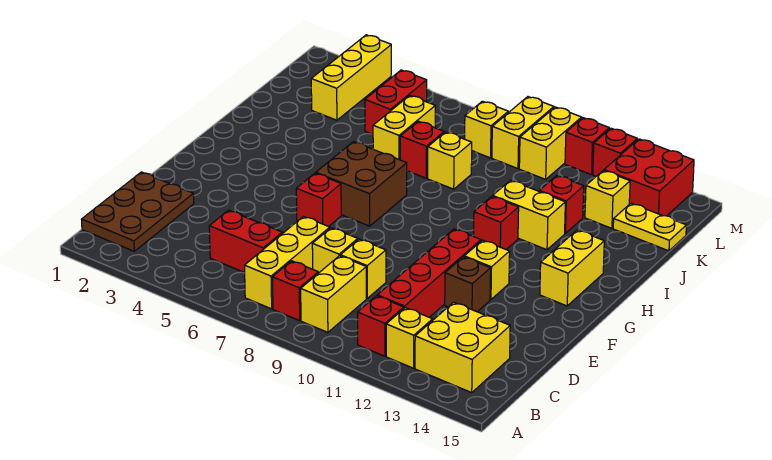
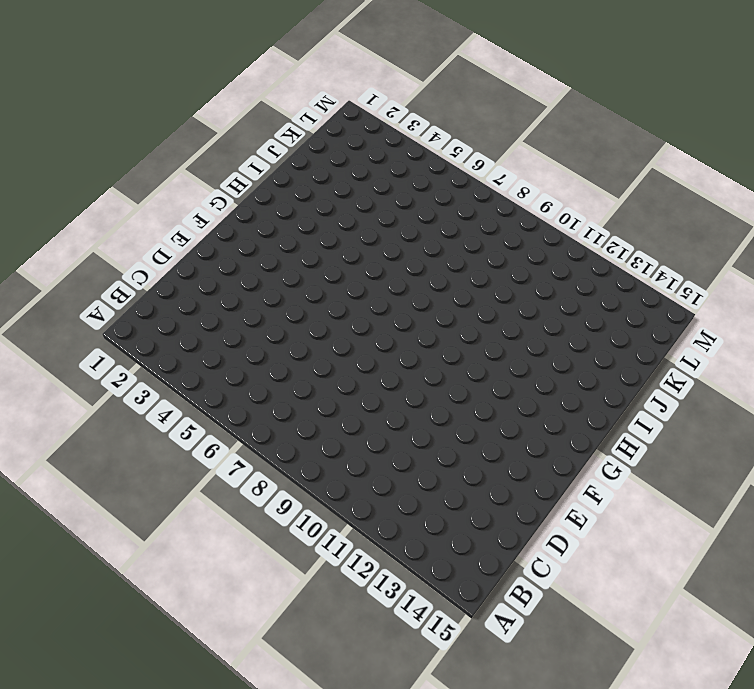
none -> brown 2x3 plate [82,172,194,251]
none -> yellow 1x3 brick [245,217,330,309]
none -> red 1x1 brick [272,261,318,321]
none -> yellow 1x2 brick [301,256,366,332]

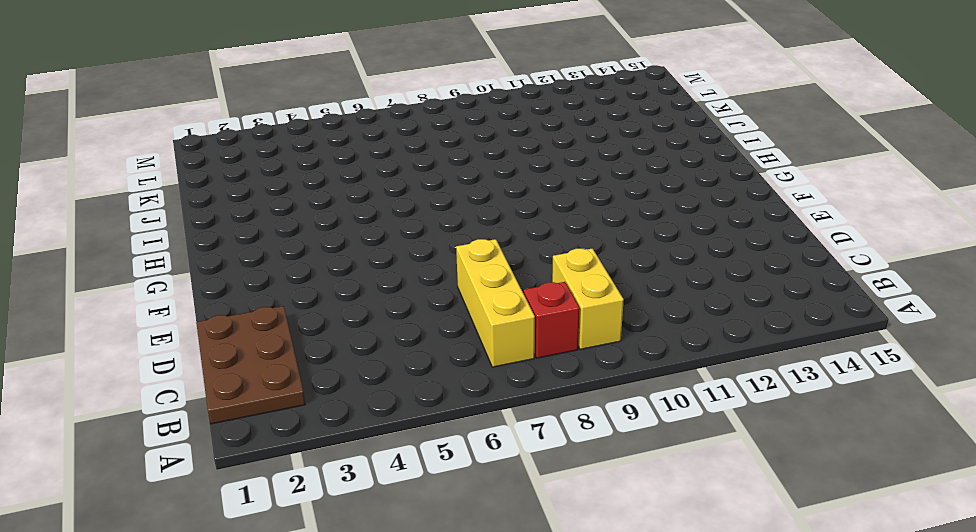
none -> red 1x1 brick [358,296,404,356]
none -> yellow 1x1 brick [386,308,433,368]
none -> yellow 2x2 brick [415,302,510,393]
none -> red 1x2 brick [209,210,282,273]

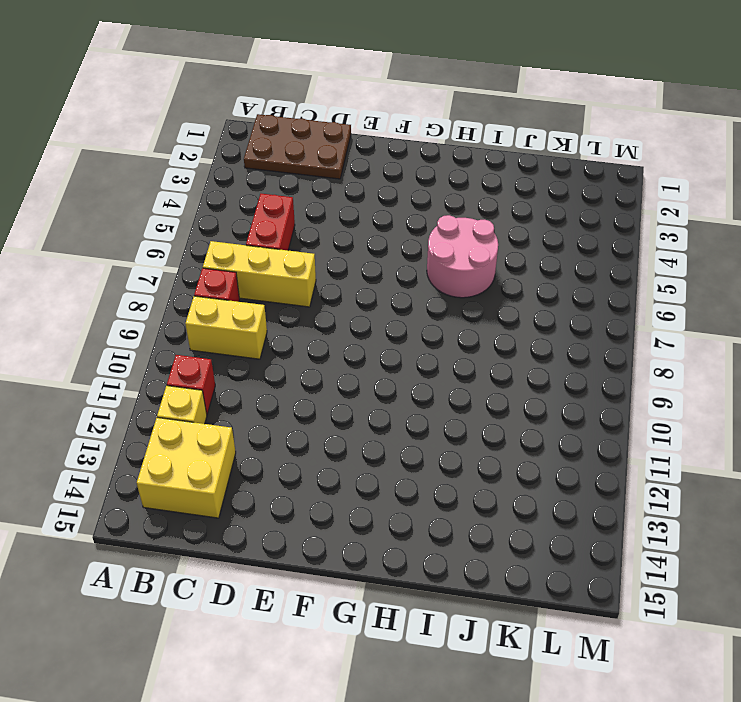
pink 2x2 round brick [427,215,498,298] -> brown 2x2 brick [316,142,407,226]
none -> red 1x4 brick [377,229,481,317]
none -> yellow 1x1 brick [312,228,358,273]
none -> yellow 1x1 brick [340,239,386,298]
none -> brown 1x1 brick [445,257,491,312]

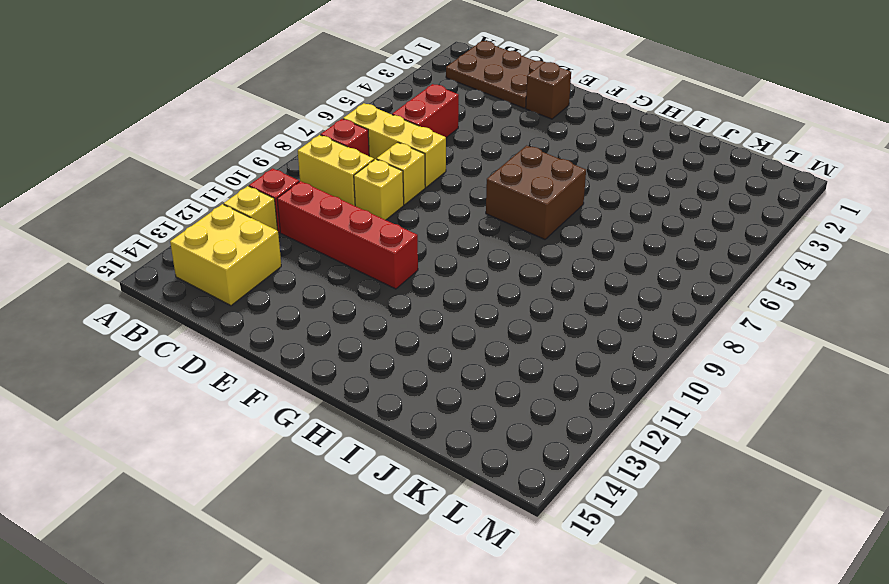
brown 1x1 brick [526,62,571,119] -> brown 1x1 brick moved to [445,257,491,312]
none -> red 1x1 brick [296,173,341,227]
none -> yellow 1x1 brick [464,240,510,300]
none -> yellow 1x2 brick [540,230,604,306]
none -> red 1x1 brick [474,196,519,250]

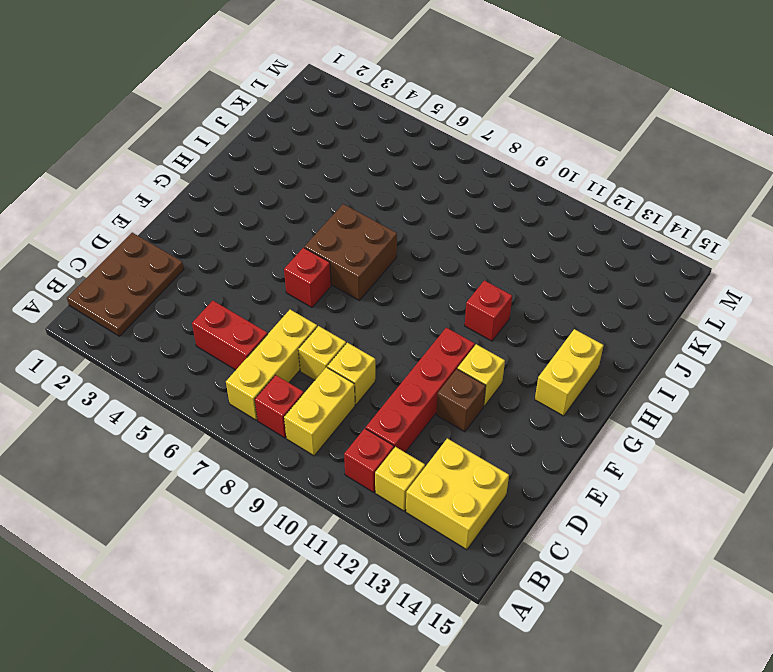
none -> yellow 1x2 brick [493,180,565,250]
none -> yellow 1x2 brick [373,95,435,160]
none -> red 1x1 brick [400,121,444,178]
none -> yellow 1x1 brick [428,132,472,189]

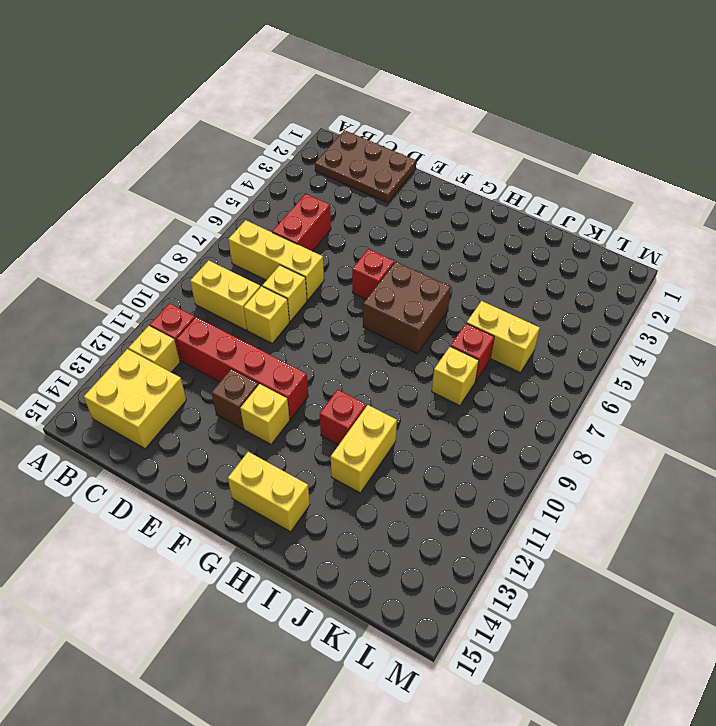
none -> red 1x1 brick [272,261,318,321]
none -> red 1x1 brick [539,176,584,233]
none -> yellow 1x3 brick [311,35,391,120]
none -> red 1x2 brick [365,70,427,134]

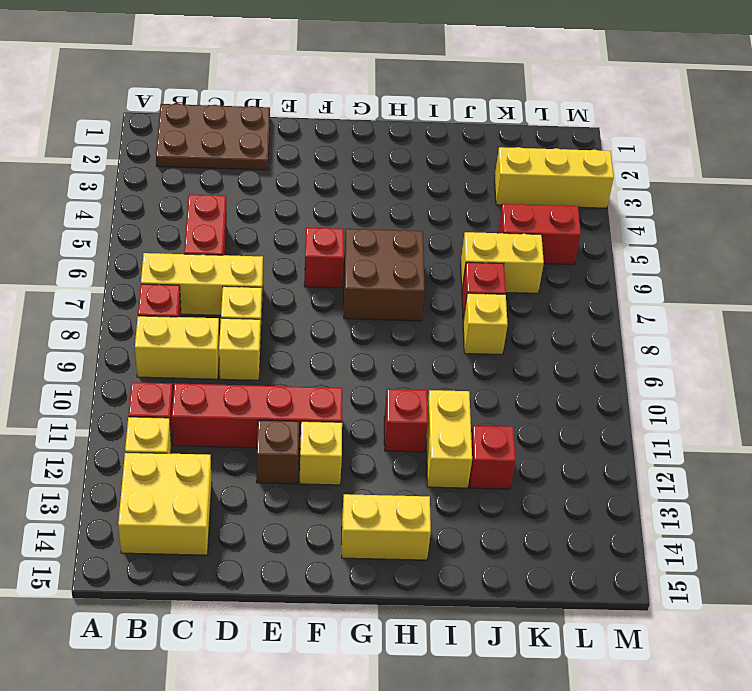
none -> yellow 1x1 brick [585,170,630,228]
none -> yellow 1x2 plate [613,203,686,251]
none -> yellow 1x1 brick [465,101,508,158]
none -> yellow 1x2 brick [492,97,554,169]

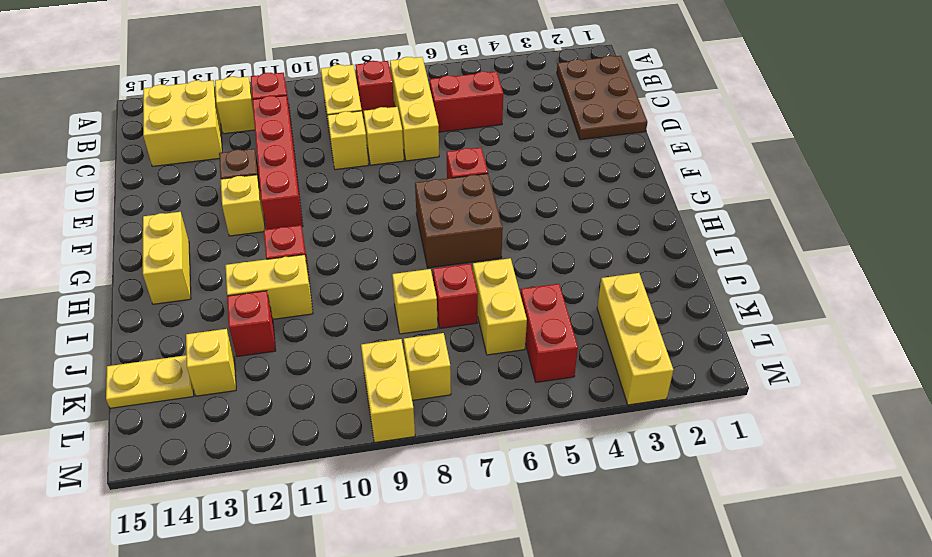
none -> yellow 1x2 brick [519,107,582,179]
none -> red 2x2 brick [604,139,694,216]
none -> red 1x1 brick [565,118,609,175]
none -> red 1x1 brick [593,128,637,176]

